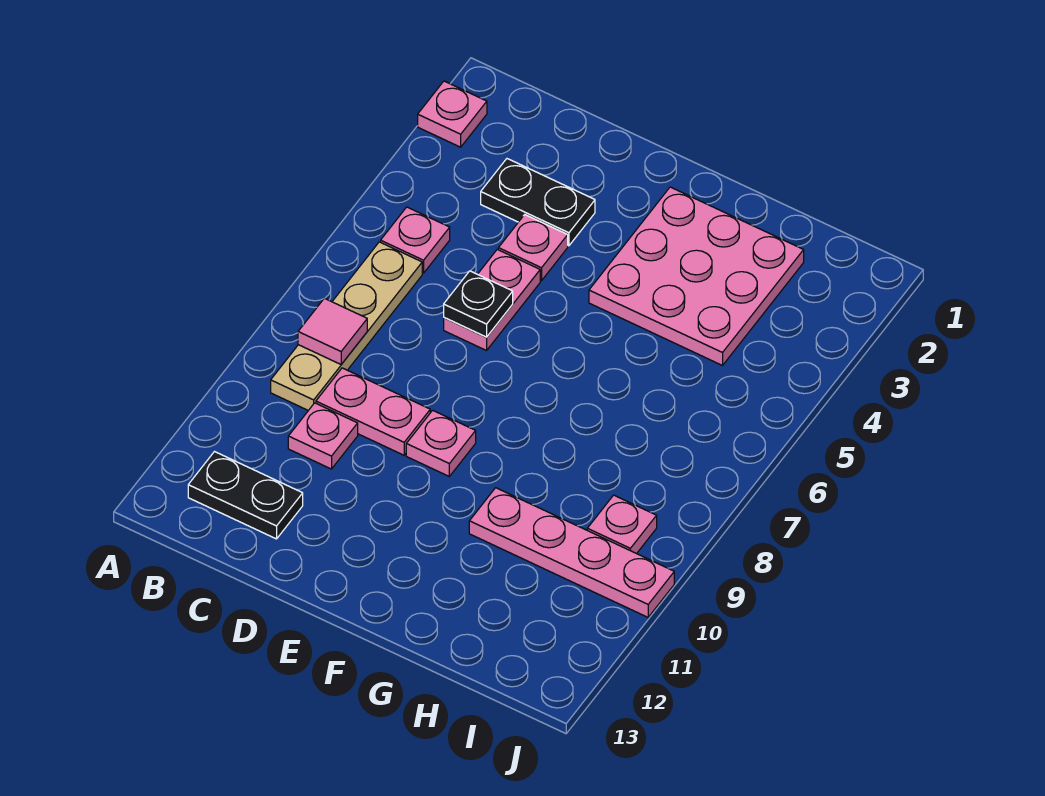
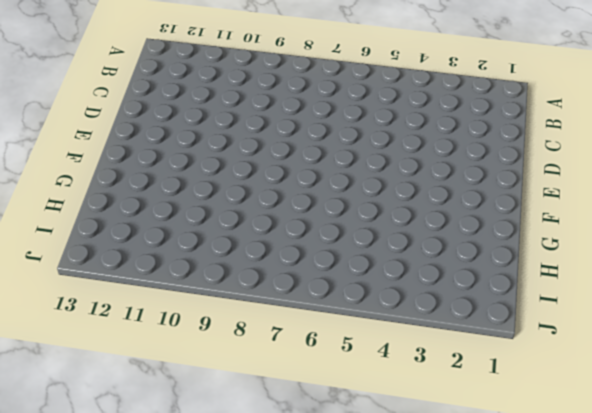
none -> pink 1x1 plate [418,81,487,147]
none -> pink 1x1 plate [381,207,450,273]
none -> tan 1x4 plate [271,242,422,410]

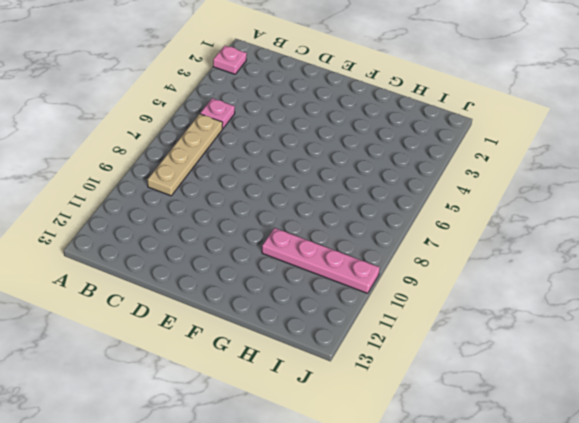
none -> black 1x2 plate [188,452,303,539]
none -> black 1x2 plate [481,159,595,246]
none -> pink 1x2 plate [316,368,430,455]

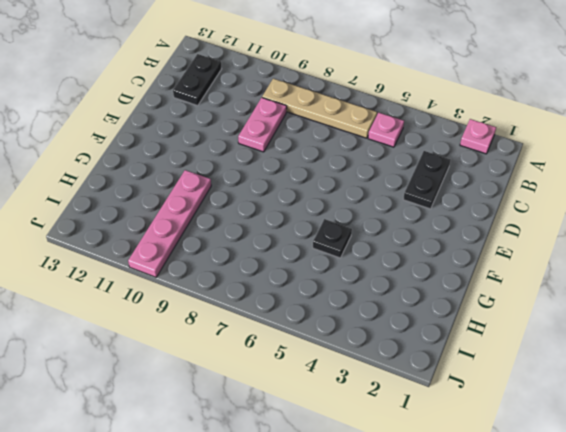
black 1x1 plate [313,219,352,258] -> black 1x1 plate moved to [444,271,513,337]
none -> pink 1x1 plate [288,403,358,469]
none -> pink 1x1 plate [498,215,568,281]
none -> pink 1x2 plate [444,249,540,351]

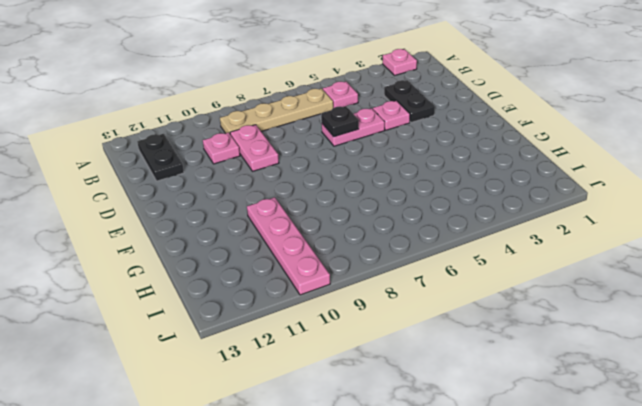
none -> pink 1x1 plate [406,410,476,476]
none -> pink 3x3 plate [589,187,804,366]
none -> pink 1x1 plate [587,495,657,554]

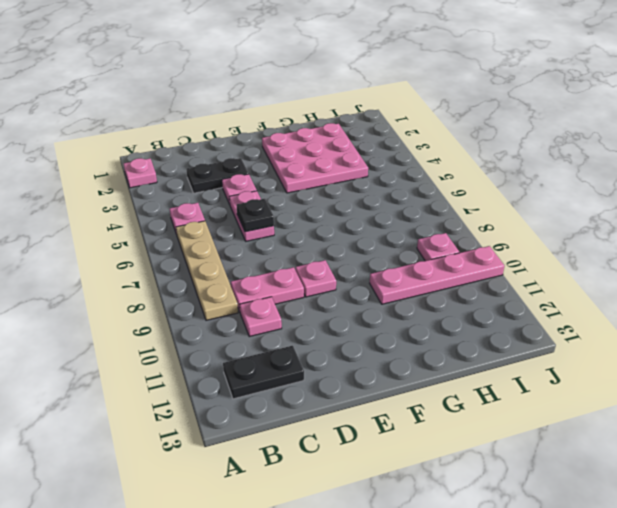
none -> pink 1x1 tile [298,298,367,364]

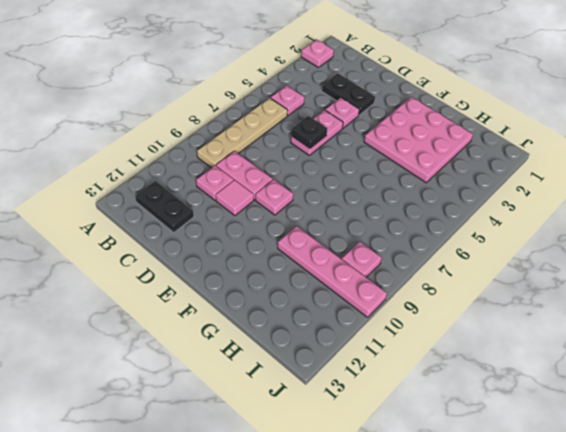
pink 1x1 tile [216,180,254,216] -> pink 1x1 tile moved to [298,298,367,364]

